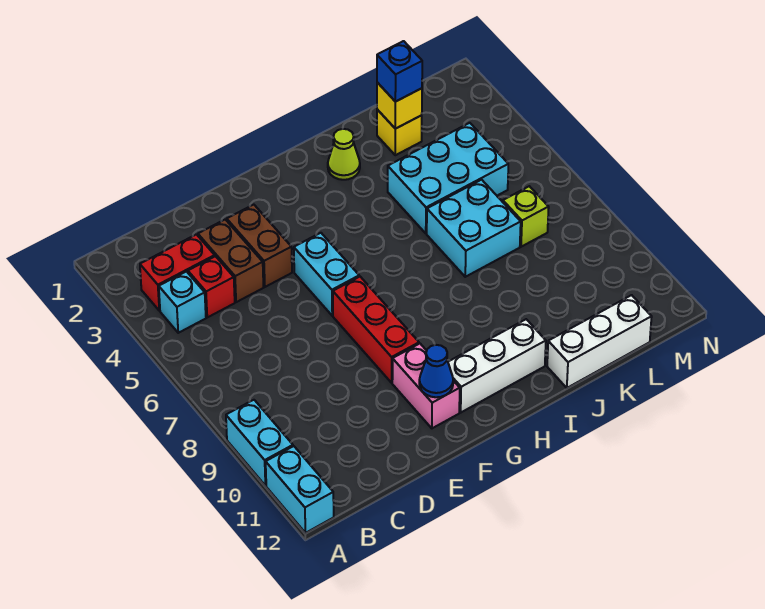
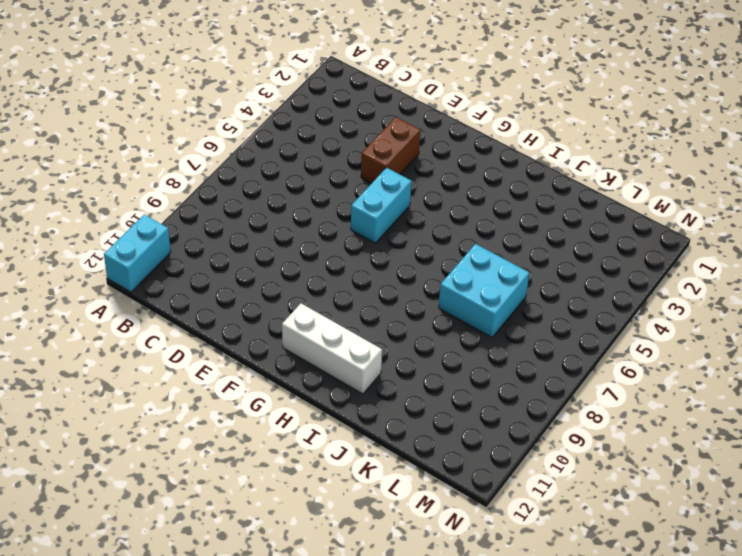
none -> cyan 1x2 brick [226,400,293,486]
none -> red 1x2 brick [140,234,215,311]
none -> cyan 1x1 brick [159,272,206,333]

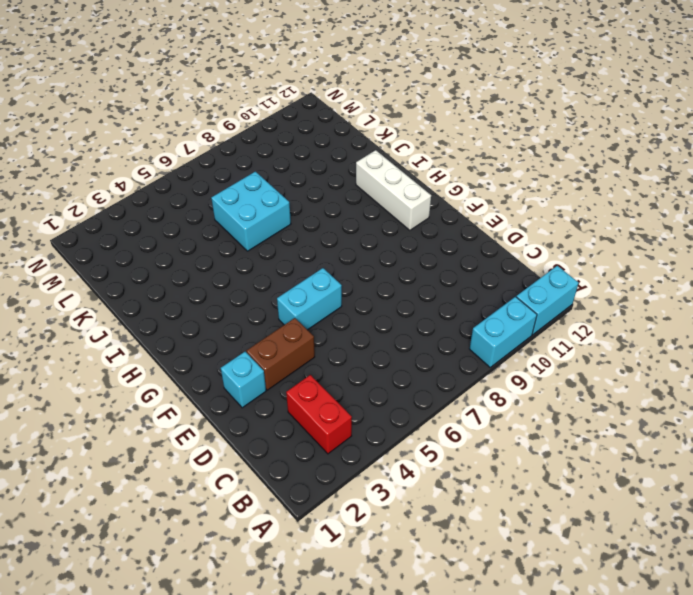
cyan 1x1 brick [221,352,266,408] -> cyan 1x1 brick moved to [159,272,206,333]
none -> red 1x1 brick [188,256,235,317]
none -> brown 1x2 brick [198,220,263,302]
none -> red 1x3 brick [333,277,419,383]

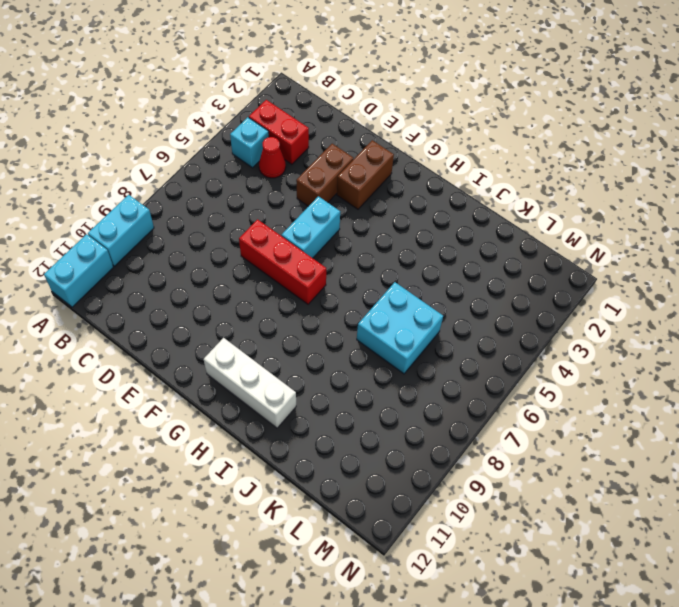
red 1x1 cone [259,137,286,178] -> red 1x1 brick [188,256,235,317]
red 1x3 brick [239,219,326,304] -> red 1x3 brick turned to [333,277,419,383]
brown 1x2 brick [337,140,394,209] -> brown 1x2 brick moved to [198,220,263,302]
none -> pink 1x2 brick [392,344,460,428]
none -> lime 1x1 cone [328,129,360,180]
none -> cyan 2x3 brick [388,123,508,233]

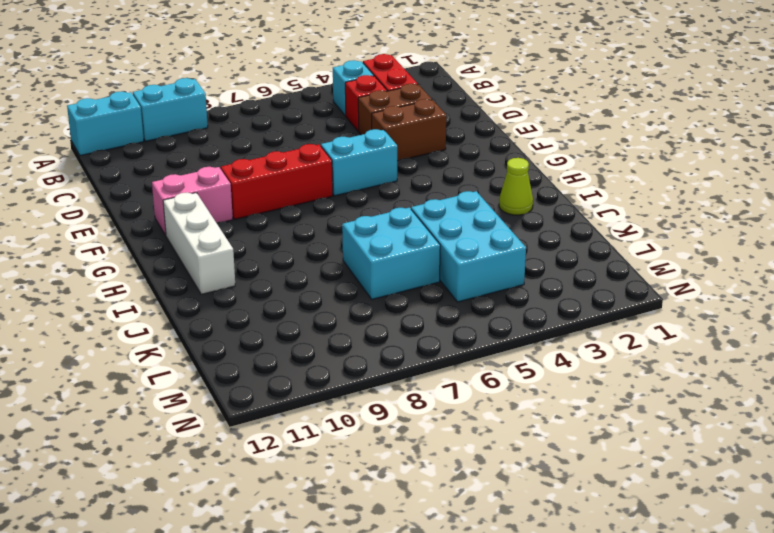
none -> white 1x3 brick [547,295,652,388]
none -> yellow 1x1 brick [377,109,422,155]
none -> lime 1x1 brick [503,186,549,247]

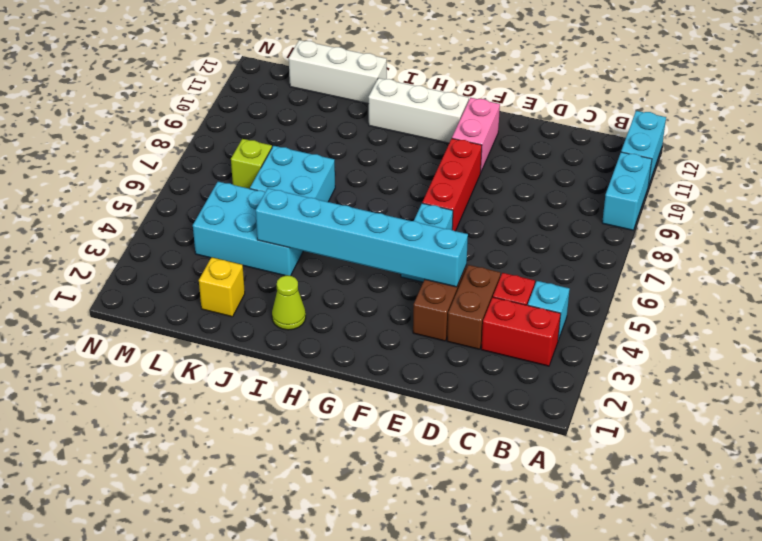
cyan 1x6 brick [256,188,468,287] -> none
none -> blue 1x1 cone [419,345,453,397]
none -> yellow 1x1 brick [377,82,422,129]
none -> blue 1x1 brick [377,41,422,102]

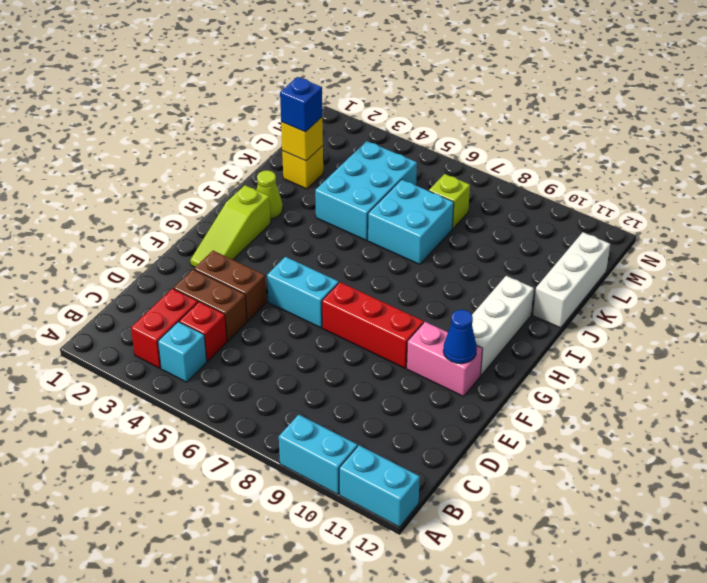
lime 1x3 slope [190,185,270,267] -> none

